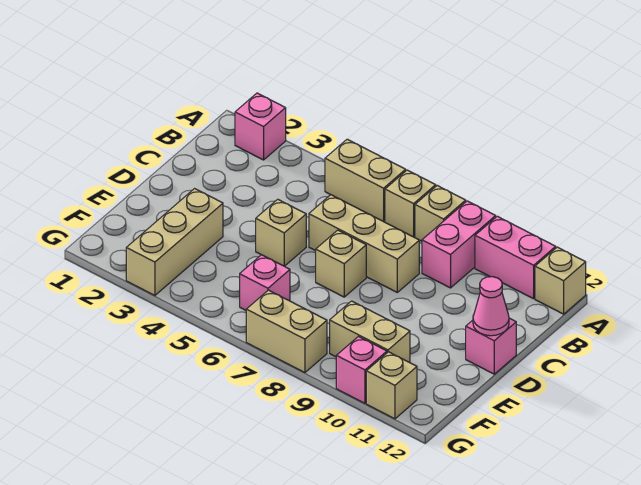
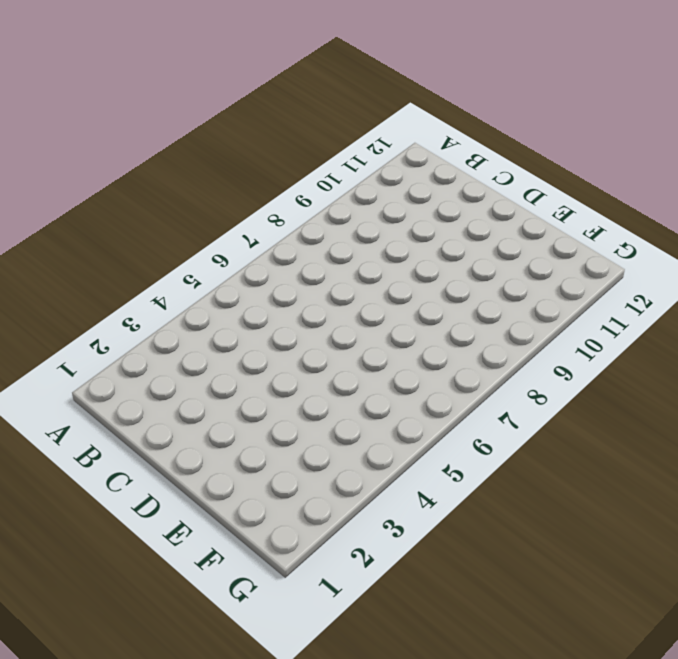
none -> pink 1x1 brick [235,93,286,160]
none -> tan 1x2 brick [325,139,406,222]
none -> tan 1x1 brick [385,170,436,237]

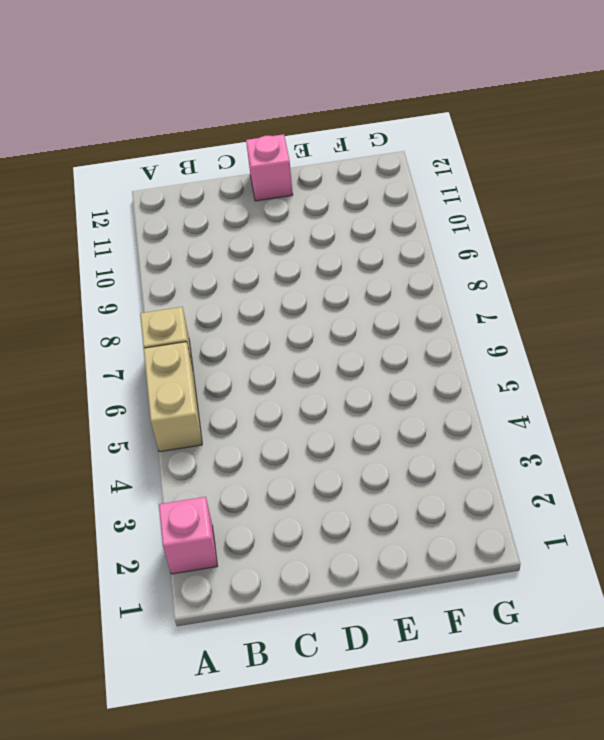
none -> tan 1x1 brick [415,186,466,241]
none -> pink 1x2 brick [422,201,496,288]
none -> pink 1x2 brick [475,216,556,299]

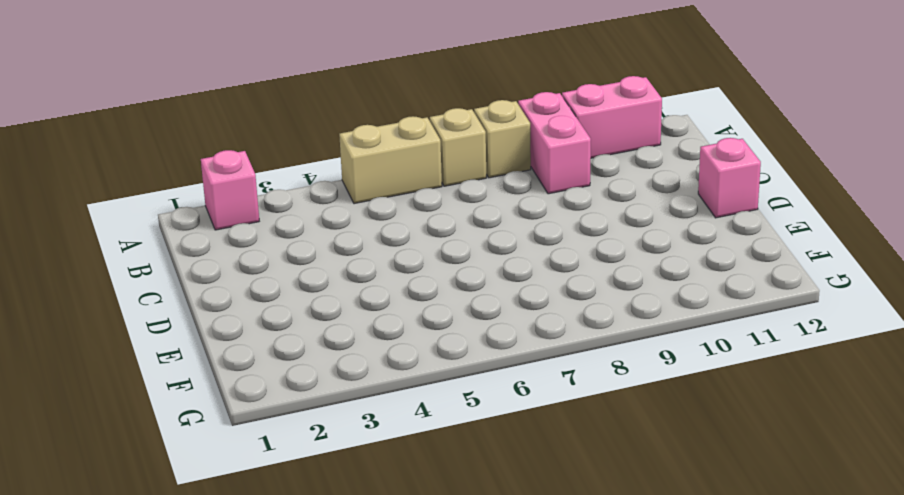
none -> tan 1x1 brick [535,247,586,314]
none -> tan 1x3 brick [309,195,419,292]
none -> tan 1x1 brick [256,199,306,266]

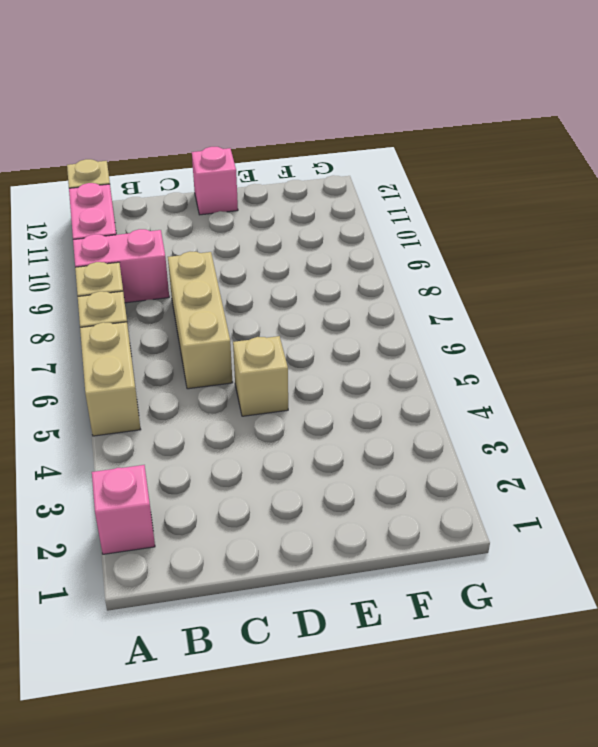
none -> tan 1x1 brick [316,230,366,297]
none -> tan 1x3 brick [126,189,223,295]
none -> pink 1x1 brick [240,255,290,310]

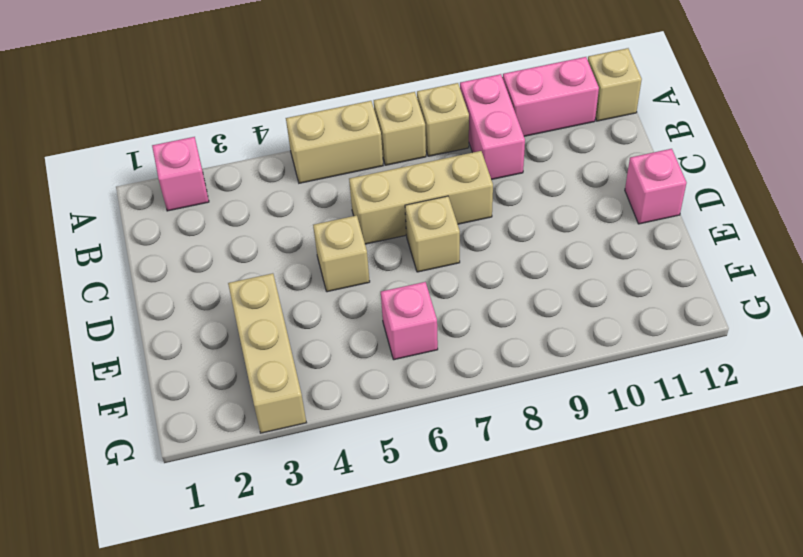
none -> tan 1x2 brick [330,301,410,363]
none -> tan 1x2 brick [246,290,327,373]
none -> pink 1x1 brick [336,337,387,403]

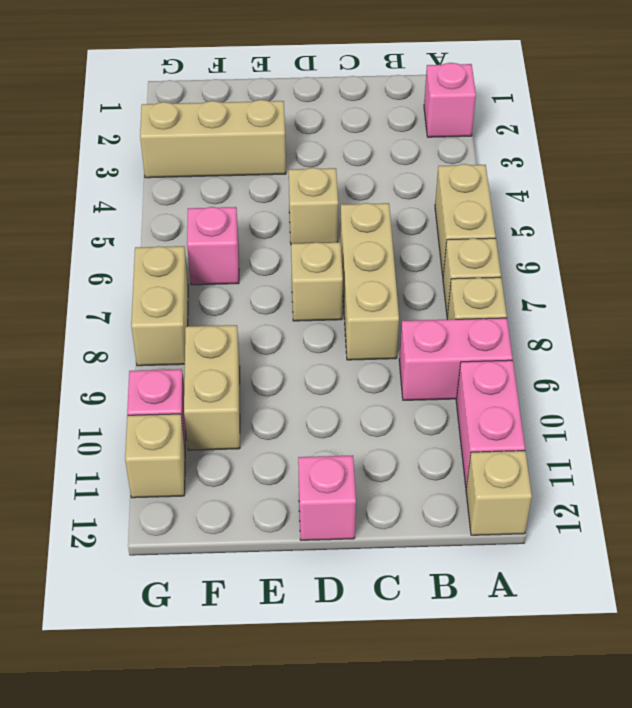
none -> pink 1x1 cone [473,277,509,336]

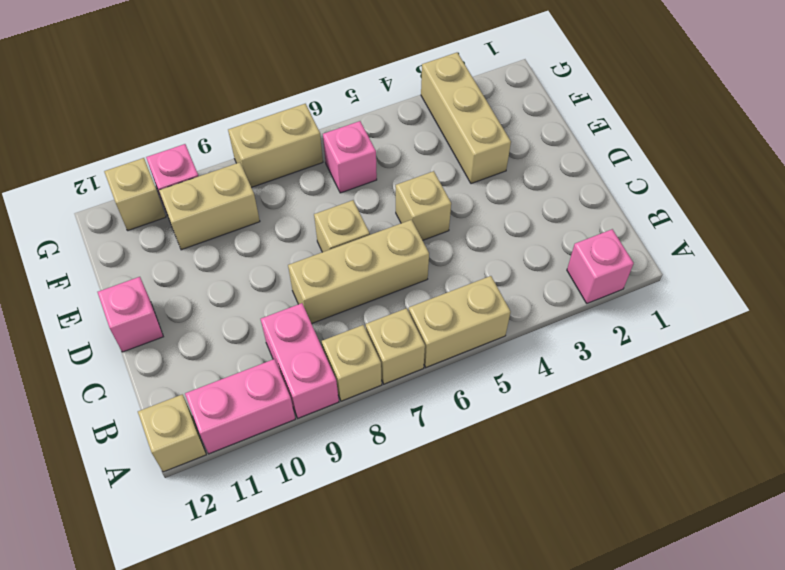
none -> pink 1x1 cone [473,277,509,336]

